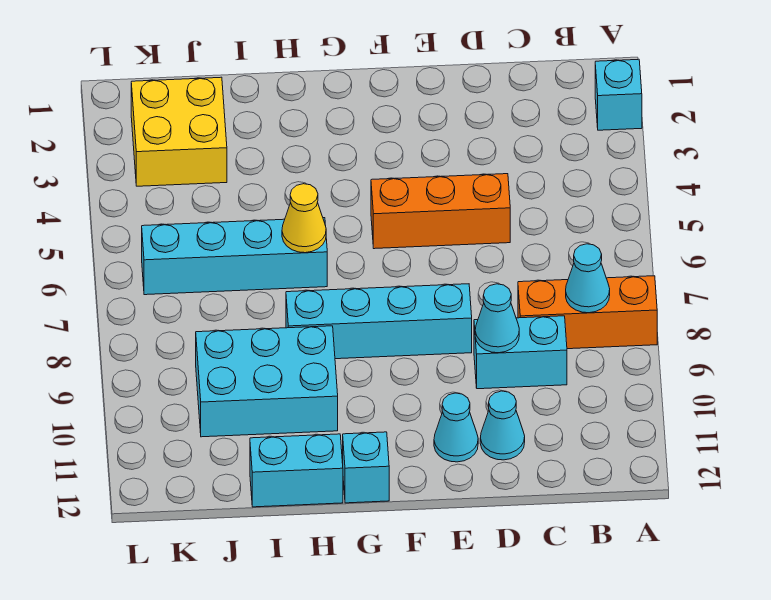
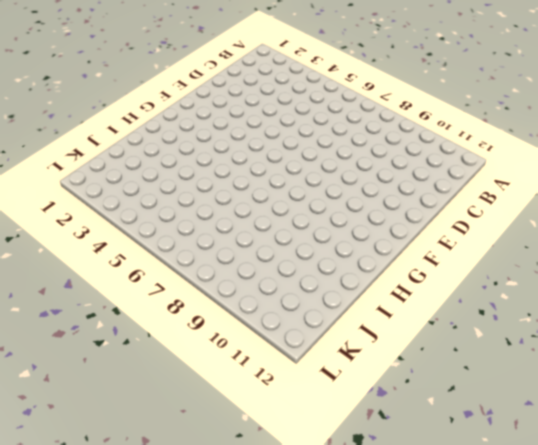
none -> cyan 1x1 brick [595,59,642,130]
none -> orange 1x3 brick [518,276,657,349]
none -> cyan 1x2 brick [474,316,567,389]

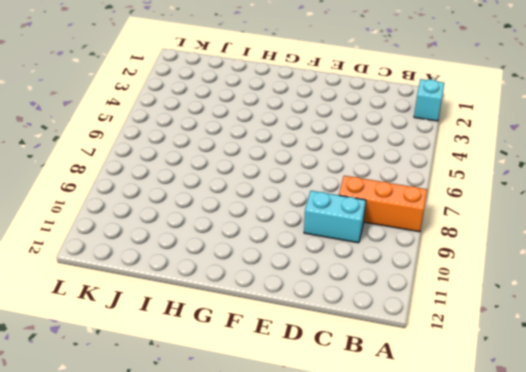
none -> orange 1x3 brick [371,174,510,249]
none -> cyan 1x1 cone [480,391,525,460]
none -> cyan 1x4 brick [286,284,472,359]

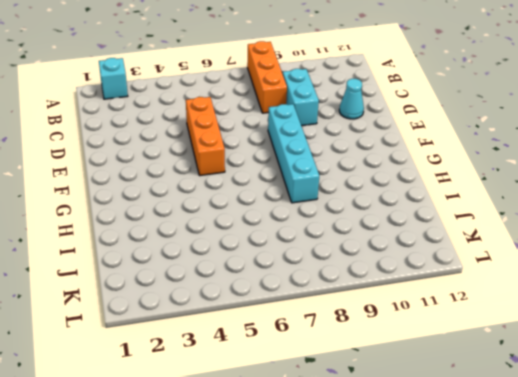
none -> cyan 1x1 cone [434,393,478,462]
none -> cyan 1x1 brick [343,432,389,503]
none -> cyan 1x4 brick [142,218,327,295]

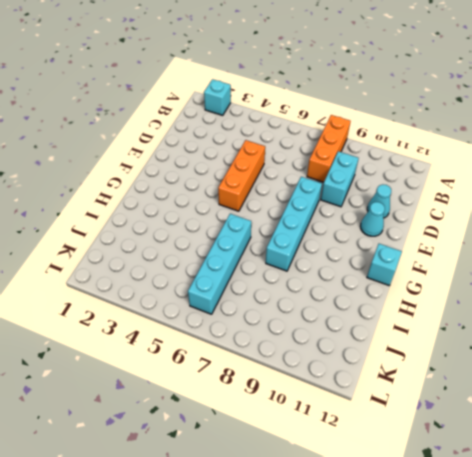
none -> cyan 2x3 brick [196,326,338,437]
none -> cyan 1x2 brick [250,434,343,507]
none -> yellow 2x2 brick [131,77,227,186]

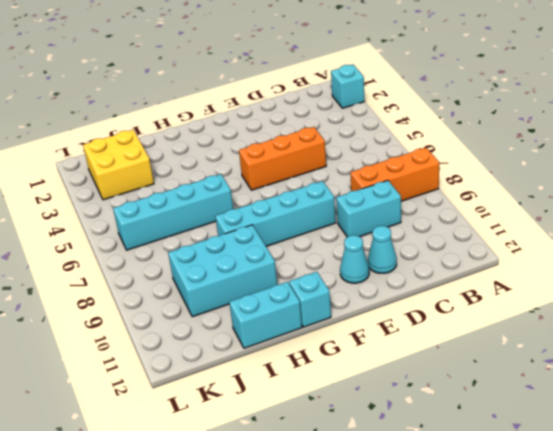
none -> cyan 1x1 cone [566,244,610,313]
none -> cyan 1x1 cone [475,284,519,353]
none -> yellow 1x1 cone [282,184,326,253]

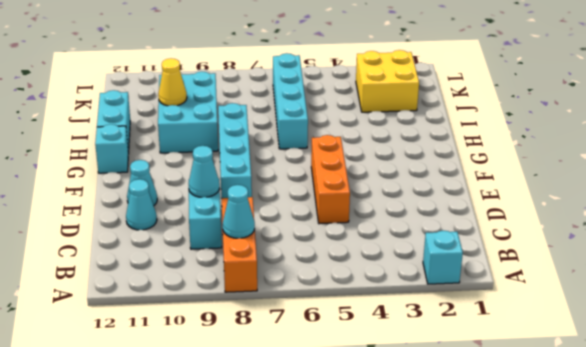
yellow 1x1 cone [158,58,187,106] -> yellow 1x1 cone moved to [282,184,326,253]

